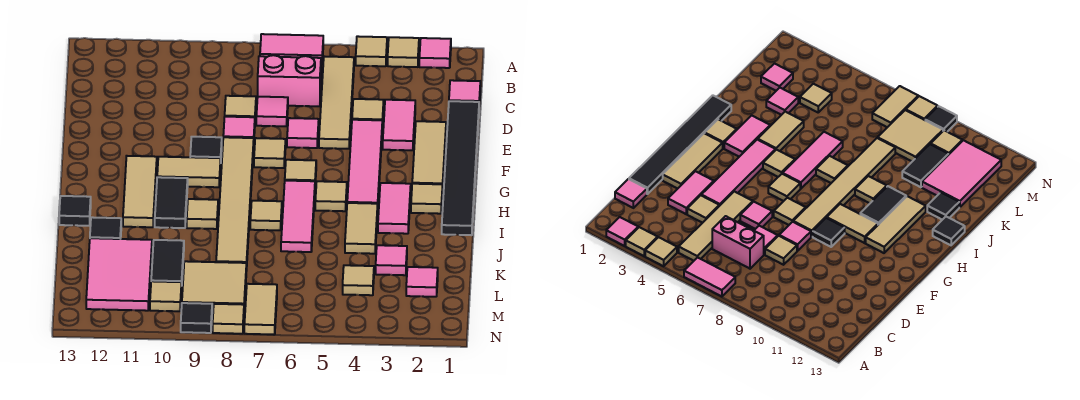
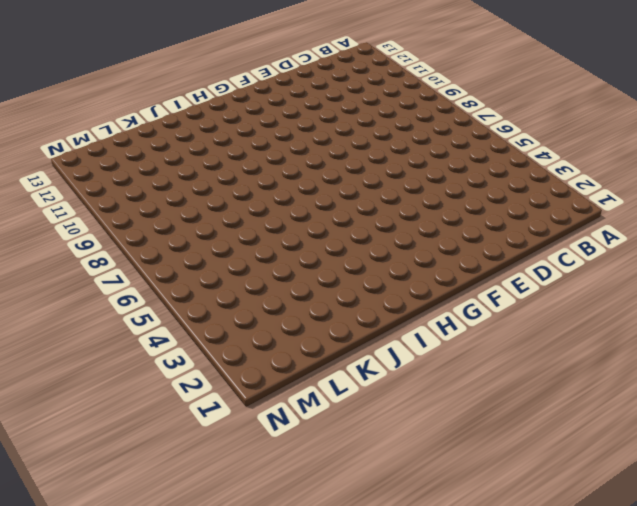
none -> pink 1x1 tile [419,38,451,68]
none -> tan 1x1 tile [388,37,419,67]
none -> tan 1x1 tile [356,36,387,66]
none -> pink 1x2 tile [260,34,323,65]

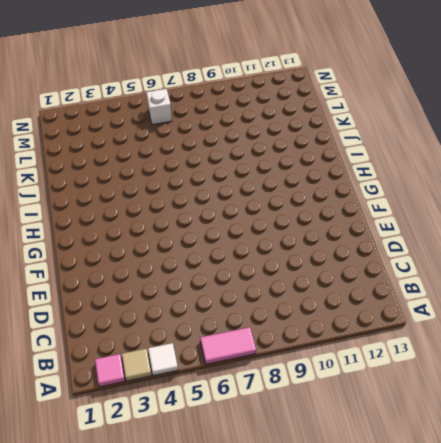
white 1x1 tile [148,343,178,376] -> tan 1x1 tile [356,36,387,66]
white 1x1 brick [146,89,172,125] -> none
none -> tan 1x4 tile [319,56,354,149]
none -> pink 1x1 tile [449,80,480,106]
none -> pink 1x2 brick [258,55,321,106]
none -> black 1x6 tile [442,101,479,235]

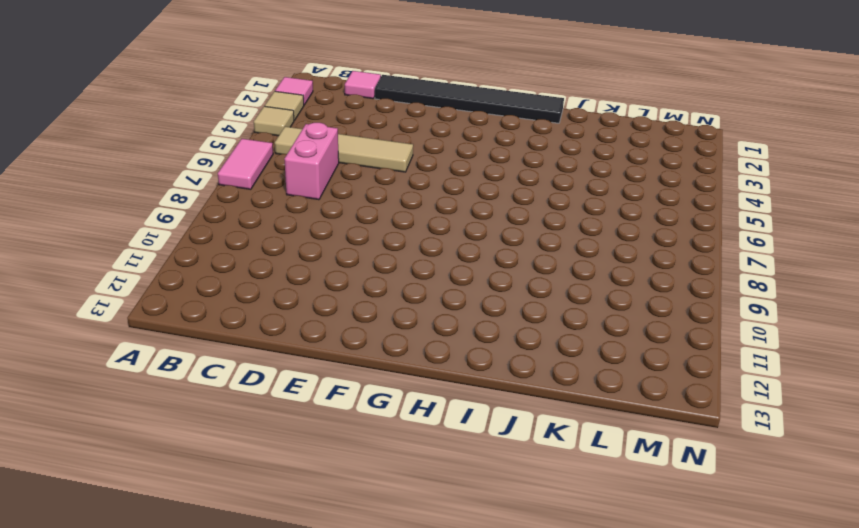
none -> pink 1x2 tile [383,100,415,150]
none -> tan 1x1 tile [352,99,384,128]
none -> pink 1x1 tile [256,97,288,126]
none -> tan 1x1 tile [225,96,256,117]

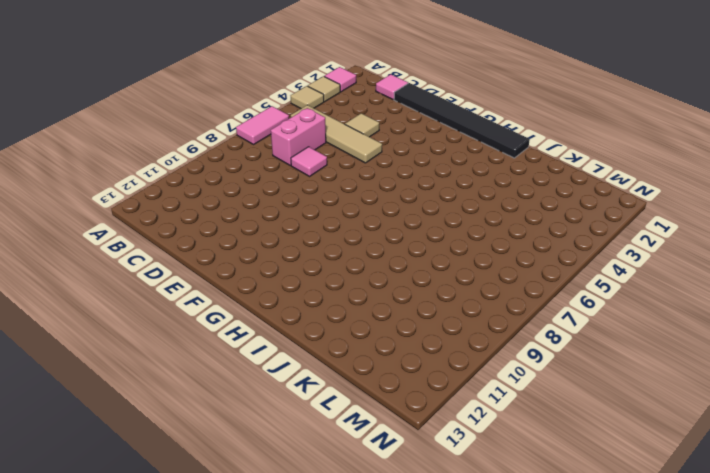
none -> pink 1x2 tile [383,100,415,150]
none -> tan 1x1 tile [225,96,256,117]
none -> tan 1x3 tile [412,121,446,184]
none -> pink 1x4 tile [347,120,382,204]

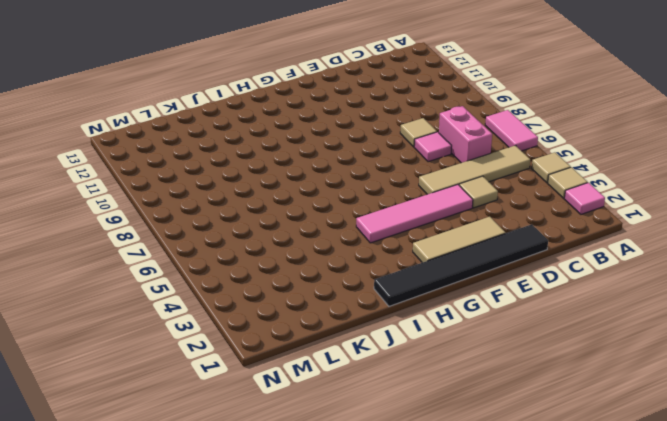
none -> pink 1x1 tile [449,80,480,106]
none -> pink 1x2 tile [383,100,415,150]
none -> pink 1x1 tile [287,118,319,148]
none -> pink 1x1 tile [223,117,255,138]

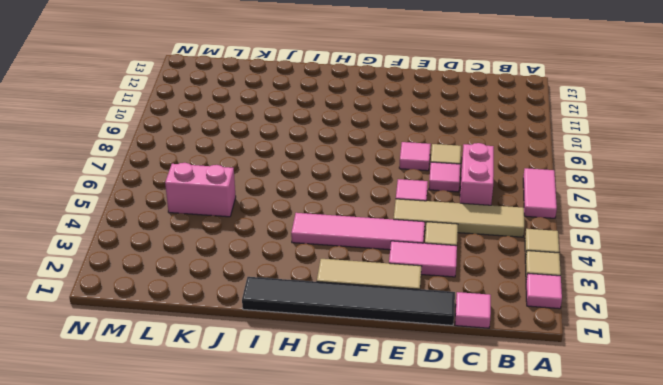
pink 1x2 brick [165,163,236,217] -> none
none -> tan 1x1 tile [254,138,286,168]
none -> tan 1x6 tile [216,137,254,271]
none -> black 1x1 tile [190,137,222,158]
none -> tan 1x1 tile [285,160,316,183]

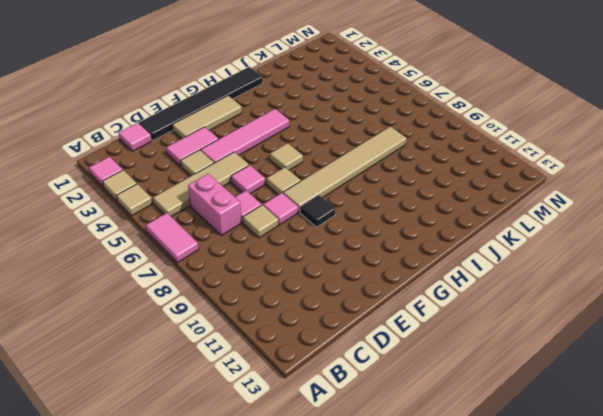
none -> tan 1x2 tile [157,157,221,187]
none -> tan 1x3 tile [123,156,157,227]
none -> tan 1x1 tile [411,184,443,214]
none -> pink 1x2 tile [378,183,411,234]

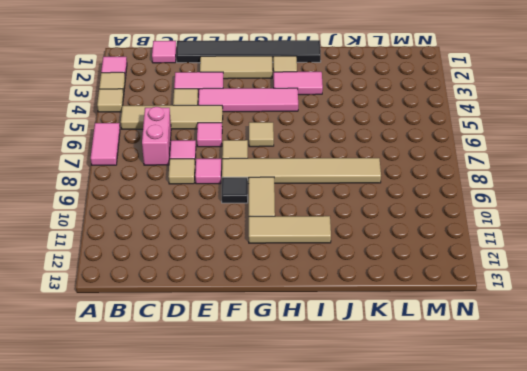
none -> tan 1x1 tile [315,181,347,211]
none -> pink 1x3 tile [281,181,315,252]
none -> black 1x2 tile [155,177,188,228]
none -> tan 1x2 tile [345,203,378,254]

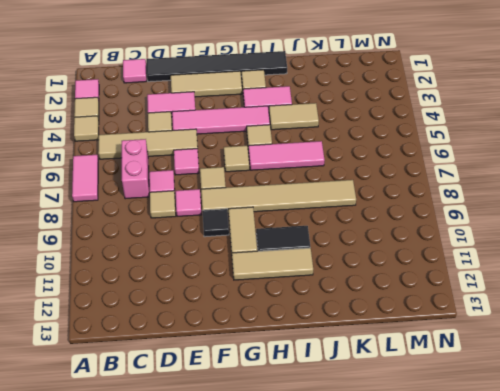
none -> tan 1x1 tile [250,201,282,230]
none -> tan 1x1 tile [187,199,218,229]
none -> black 1x1 tile [59,196,91,226]
none -> black 1x1 tile [90,217,121,239]

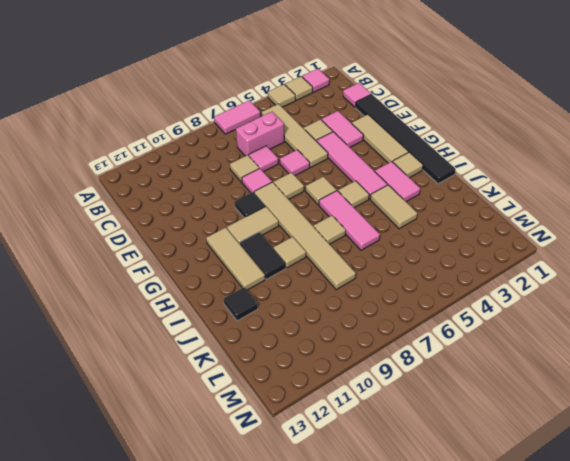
none -> black 1x1 tile [59,196,91,226]
none -> pink 1x1 tile [376,245,407,275]
none -> black 1x2 tile [151,240,184,282]
none -> pink 2x3 tile [86,238,152,311]

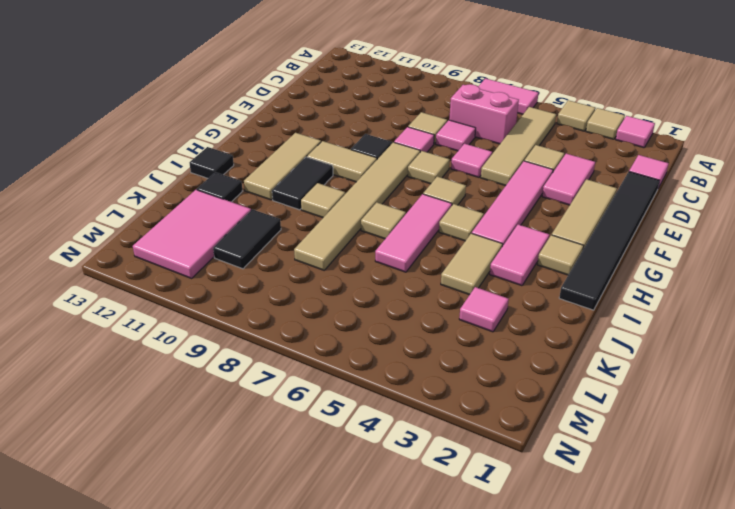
none -> pink 1x1 tile [406,267,438,297]
none -> tan 1x1 tile [343,265,374,295]
none -> tan 2x2 tile [182,261,246,312]
none -> tan 1x2 tile [244,284,277,335]

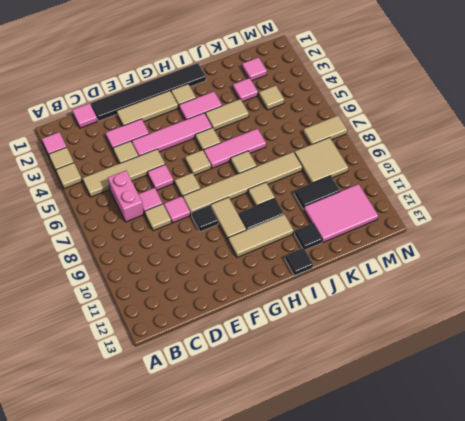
none -> pink 1x2 tile [260,34,323,65]
none -> tan 1x1 tile [150,281,182,311]
none -> tan 1x1 tile [213,304,244,334]
none -> black 1x1 tile [181,303,212,333]

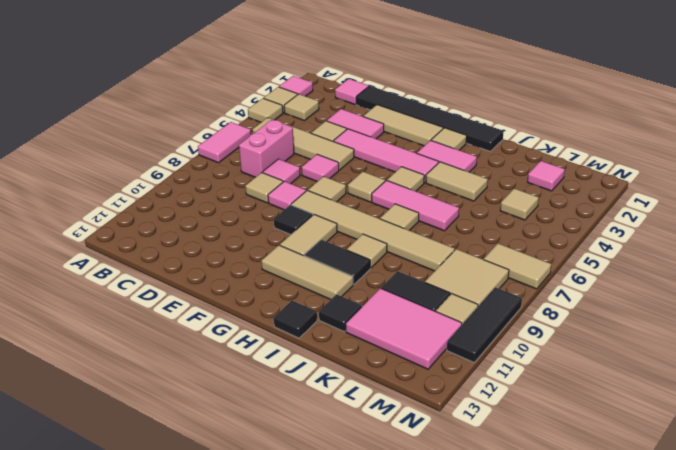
tan 1x1 tile [284,94,319,121] -> tan 1x1 tile moved to [213,304,244,334]
black 1x3 tile [447,287,522,362] -> black 1x1 tile [181,303,212,333]
none -> pink 1x1 tile [376,245,407,275]

